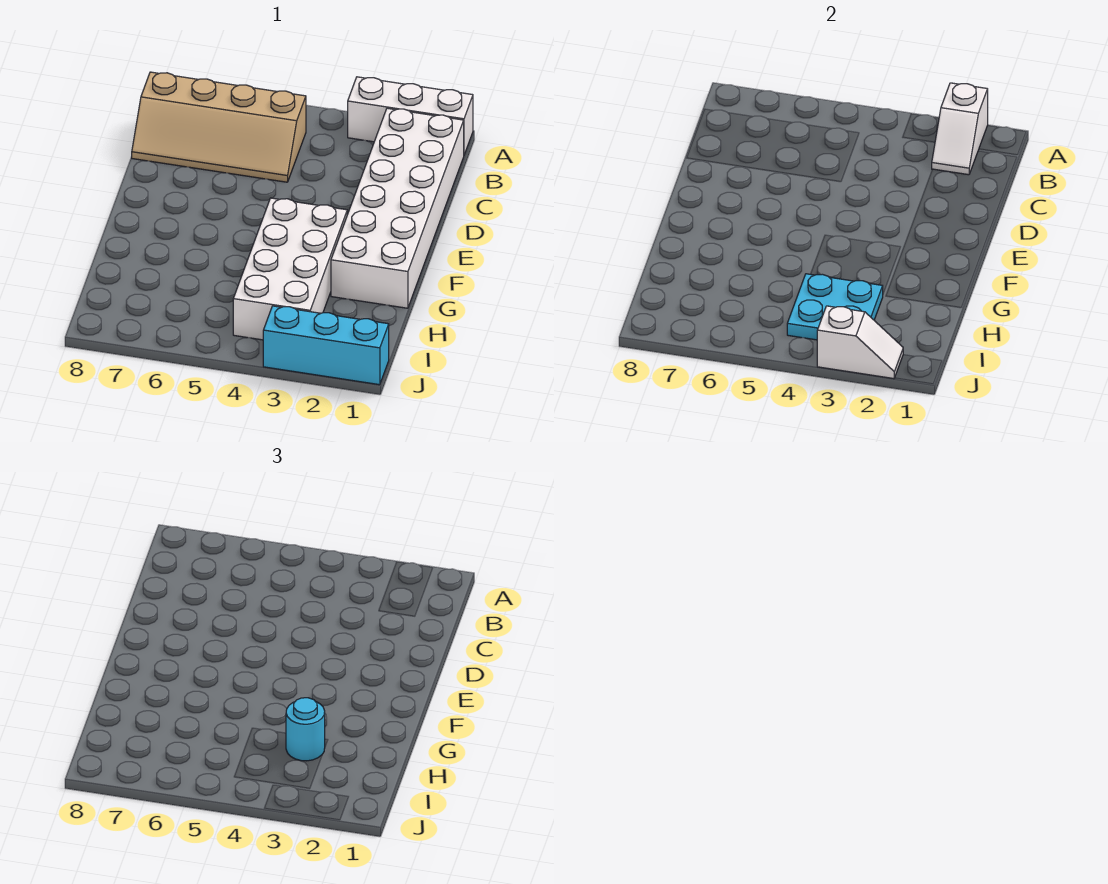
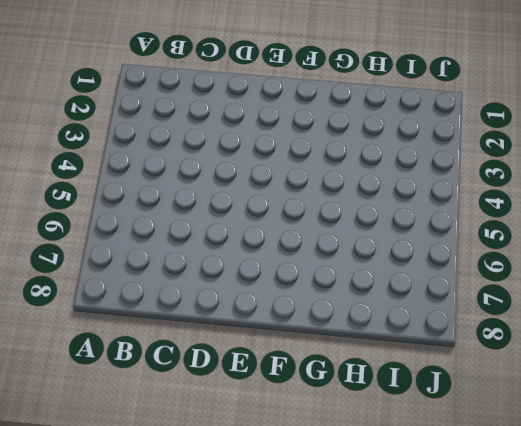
none -> white 1x3 brick [348,77,473,155]
none -> white 2x6 brick [331,108,464,308]

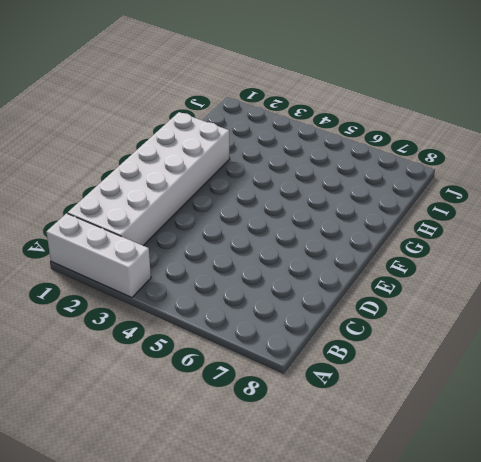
none -> tan 2x4 slope [132,72,306,182]
none -> white 2x4 brick [233,198,347,340]

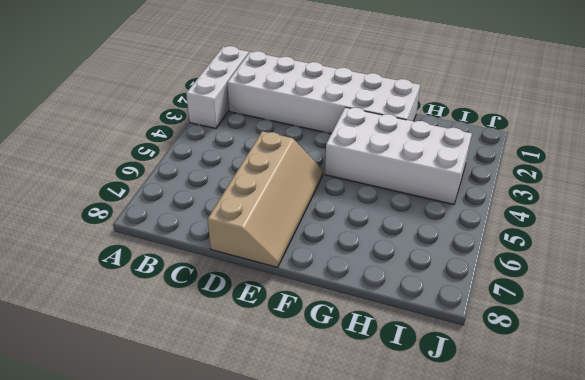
tan 2x4 slope [208,131,323,267] -> tan 2x4 slope moved to [132,72,306,182]
none -> cyan 1x3 brick [263,306,389,385]
none -> white 1x2 slope [932,83,988,175]

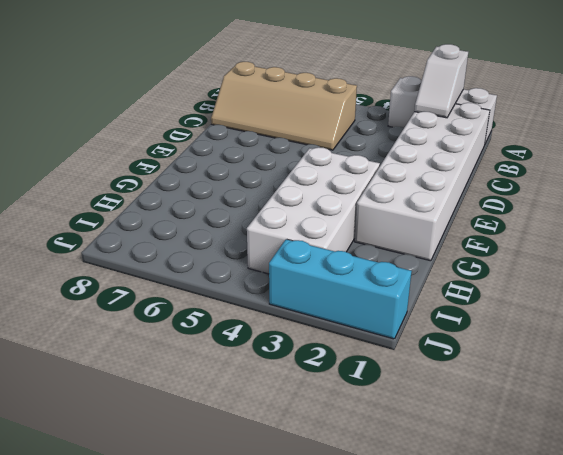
none -> cyan 2x2 plate [787,274,883,340]
none -> white 1x2 slope [817,306,903,379]

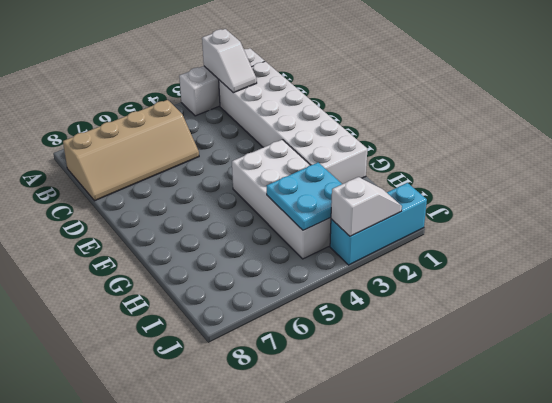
none -> cyan 1x1 round brick [286,698,325,761]

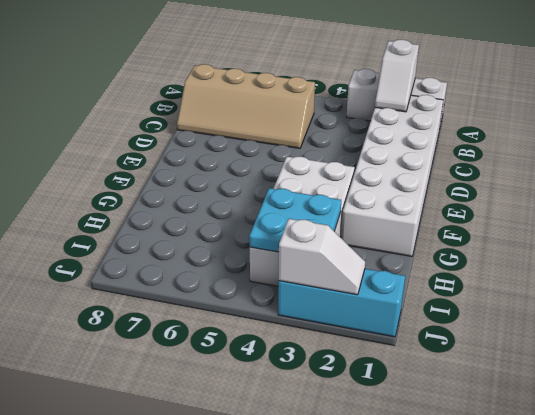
none -> cyan 1x1 round brick [286,698,325,761]

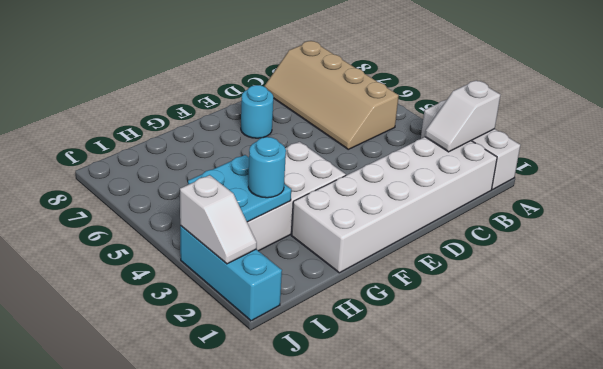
cyan 1x1 round brick [241,85,273,138] -> none

